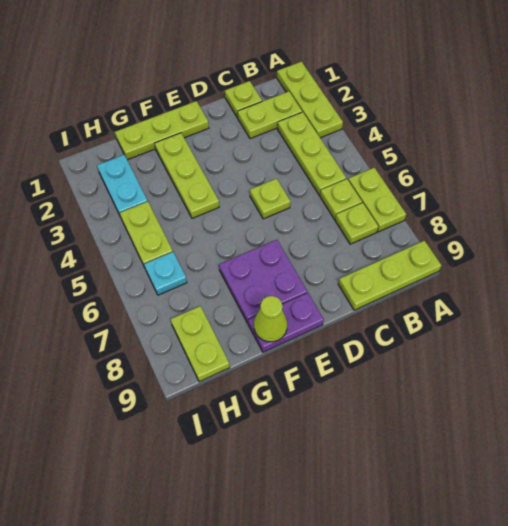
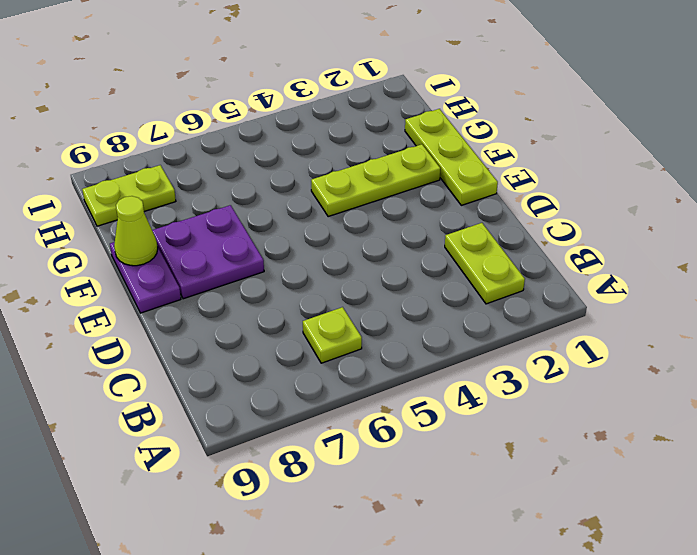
none -> lime 1x3 plate [277,62,343,138]
none -> lime 1x2 plate [348,168,406,232]
none -> lime 1x3 plate [338,241,442,310]

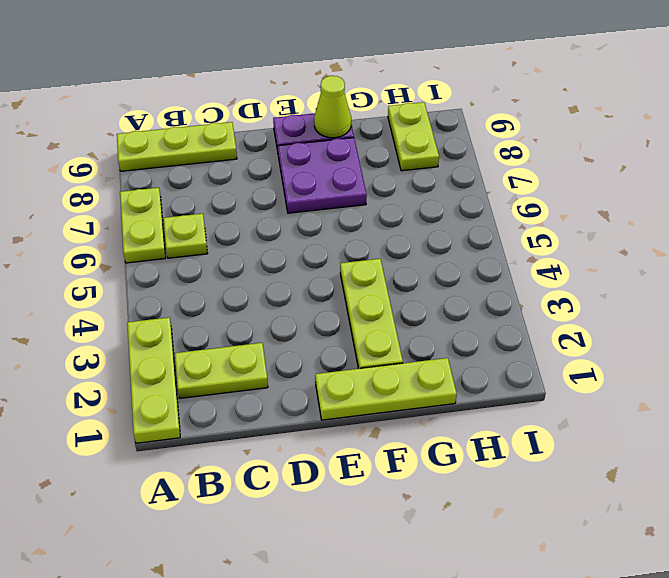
none -> lime 1x3 plate [277,112,346,195]
none -> lime 1x1 plate [335,203,378,244]
none -> lime 1x1 plate [225,81,262,117]

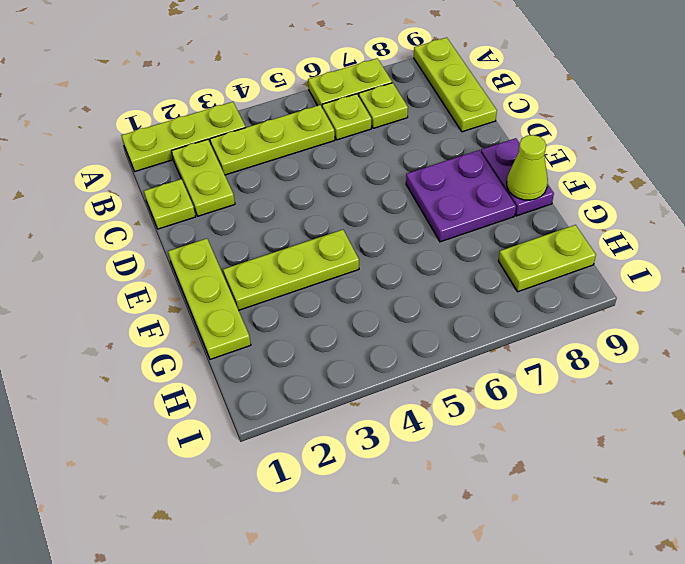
none -> lime 1x1 plate [250,179,291,219]
none -> cyan 1x2 plate [97,155,148,215]
none -> lime 1x2 plate [120,202,173,267]

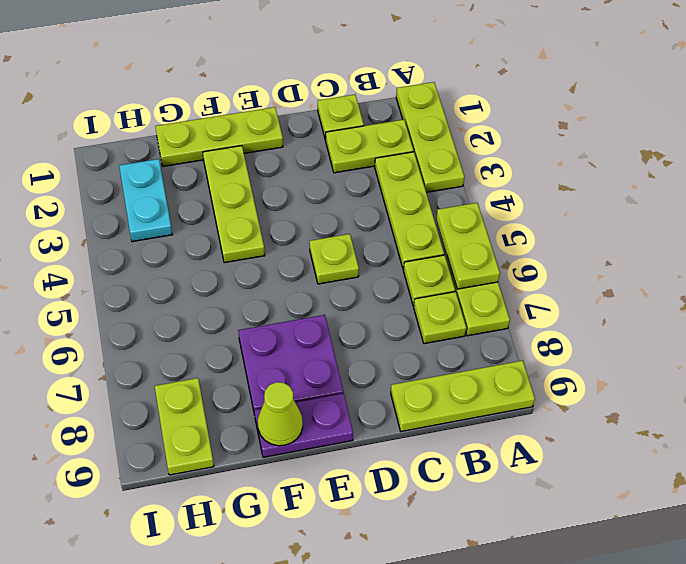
lime 1x2 plate [436,203,500,289] -> lime 1x2 plate moved to [120,202,173,267]
none -> cyan 1x1 plate [144,252,187,295]

